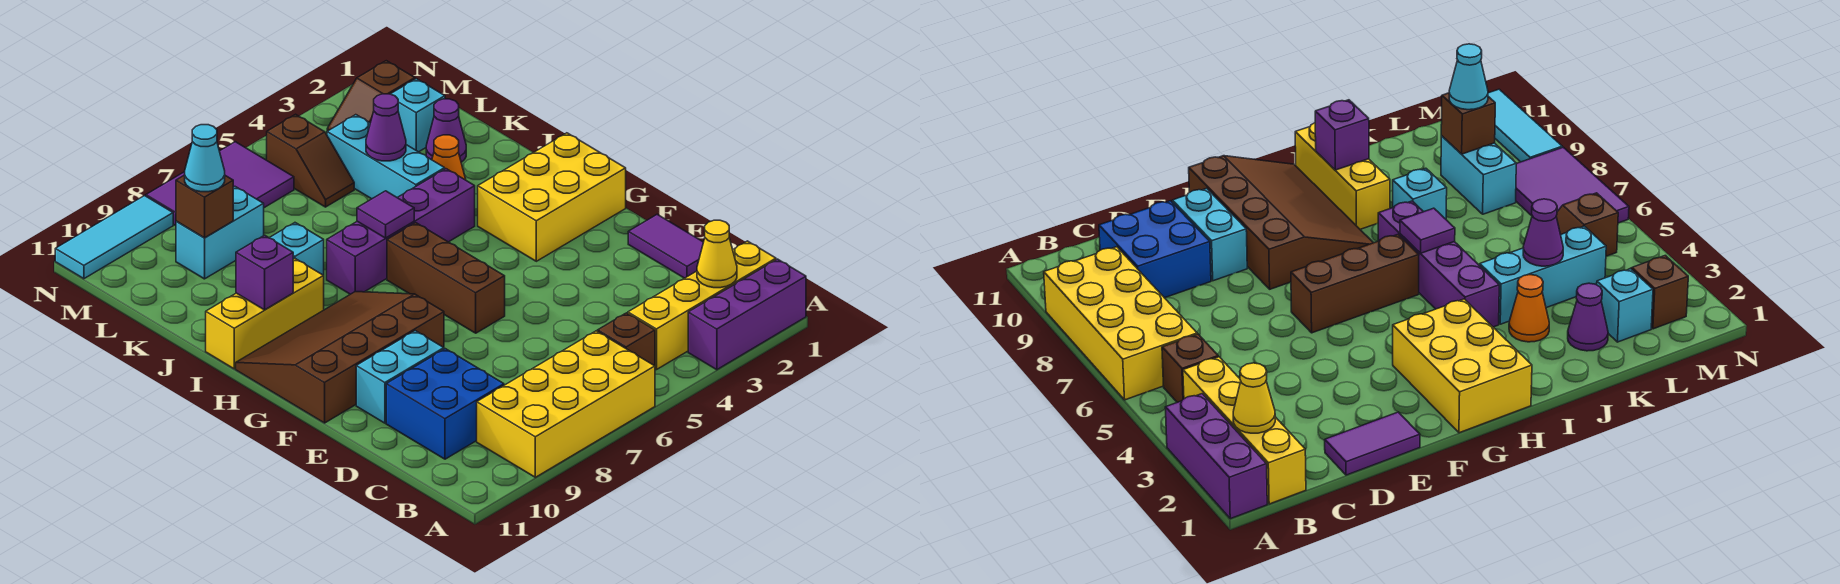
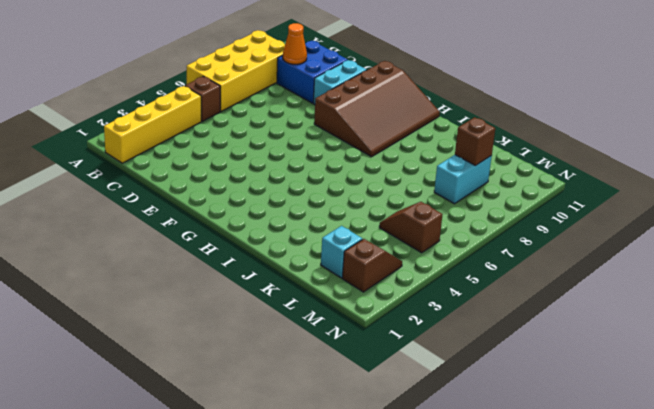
orange 1x1 cone [283,23,307,64] -> orange 1x1 cone moved to [432,135,466,180]
none -> purple 1x3 brick [688,259,806,370]
none -> purple 1x2 tile [628,214,703,278]
none -> brown 1x3 brick [387,223,505,333]

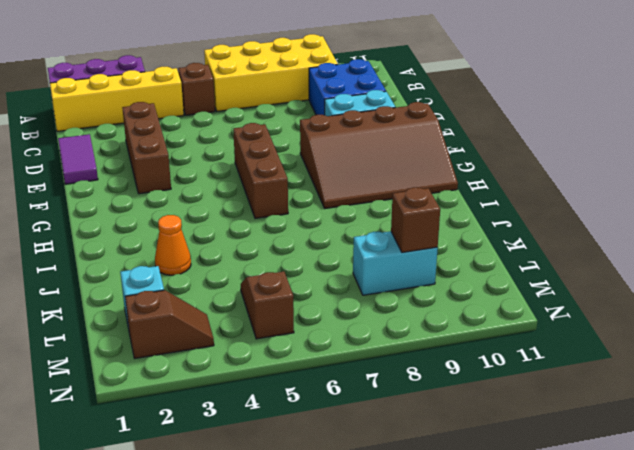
brown 1x3 brick [122,102,171,194] -> none
none -> yellow 2x3 brick [478,133,626,261]
none -> purple 1x4 brick [327,169,475,294]
none -> yellow 1x3 brick [206,259,324,369]

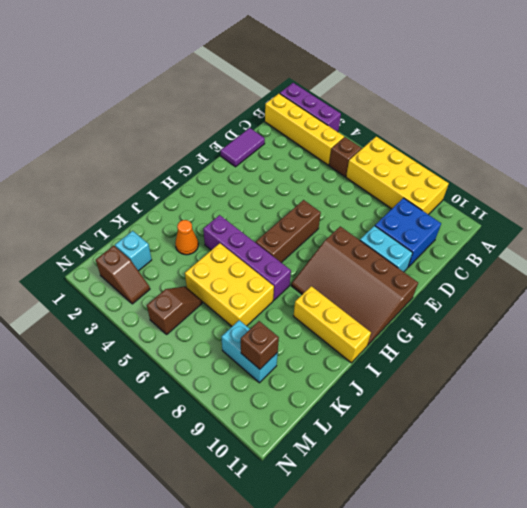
yellow 2x3 brick [185,243,274,326] -> yellow 2x3 brick moved to [478,133,626,261]
none -> cyan 1x3 brick [327,115,445,199]
none -> cyan 1x1 brick [269,223,324,275]
none -> purple 1x1 cone [426,99,466,162]

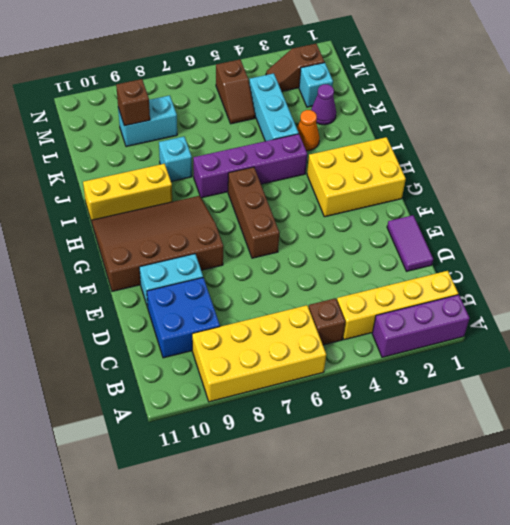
none -> purple 2x3 tile [146,142,294,226]
none -> cyan 1x3 tile [55,196,173,279]
none -> yellow 1x1 cone [697,220,737,288]

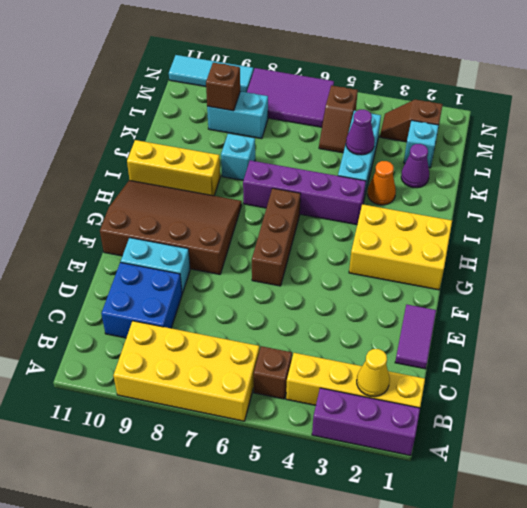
none -> purple 1x1 tile [357,191,414,238]
none -> purple 1x1 brick [236,235,293,310]
none -> cyan 1x1 cone [185,125,225,192]

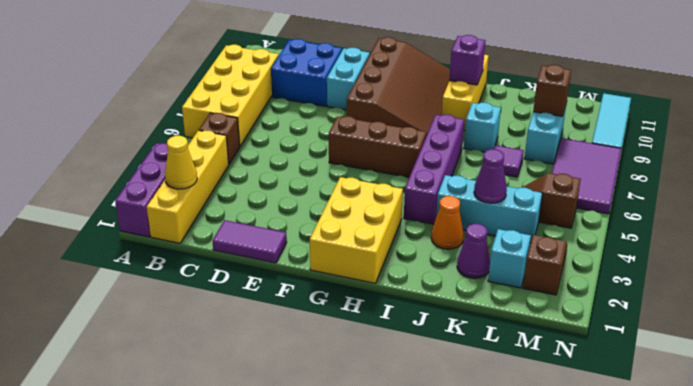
purple 1x1 tile [493,145,524,177] -> purple 1x1 tile moved to [357,191,414,238]
none -> cyan 1x1 cone [185,125,225,192]

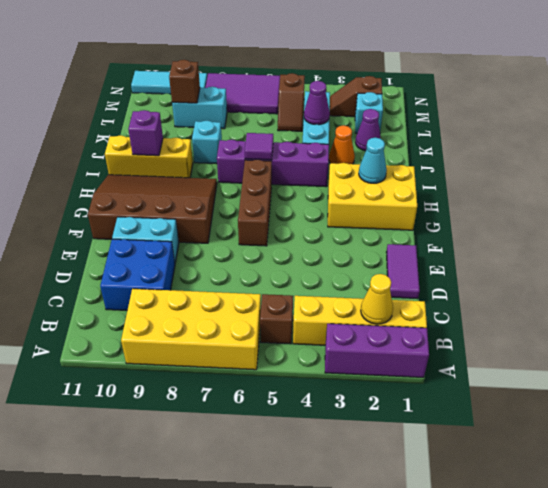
cyan 1x1 cone [359,138,387,183] -> cyan 1x1 cone moved to [185,125,225,192]

